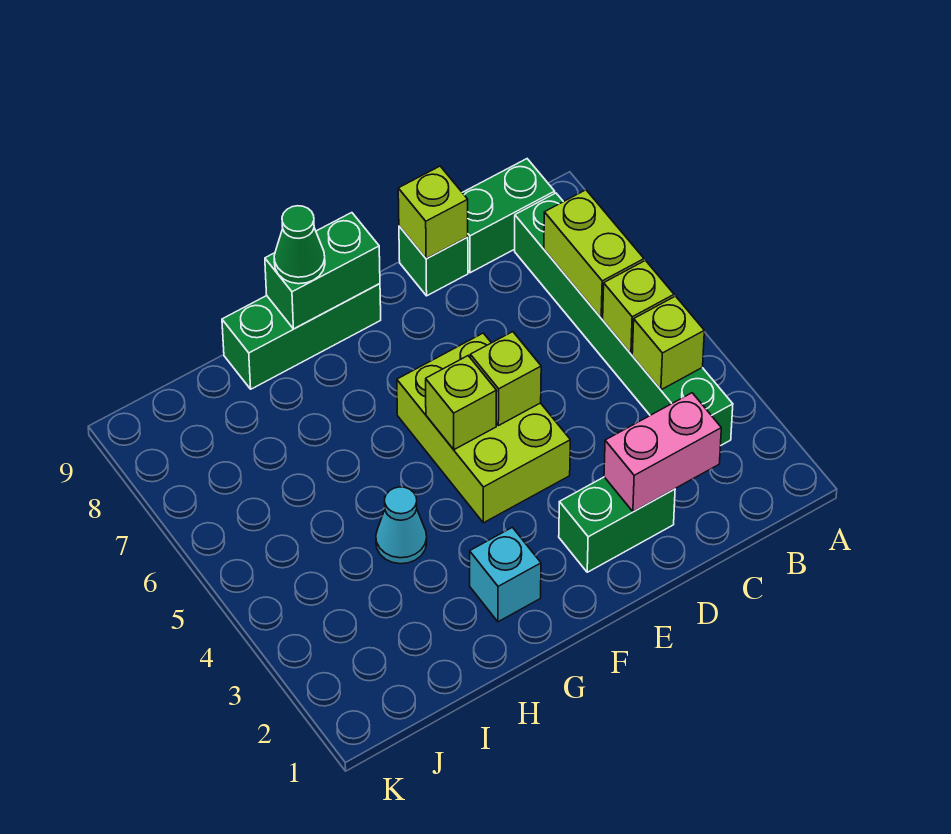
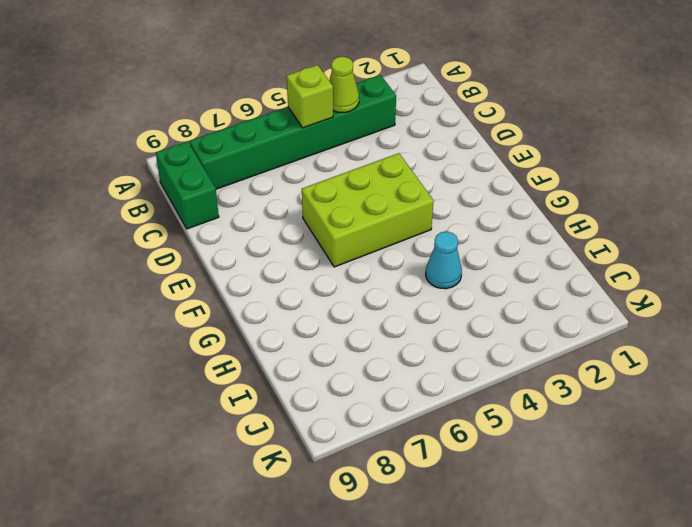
lime 1x1 cone [329,57,359,112] -> lime 1x1 brick [632,296,704,390]
none -> green 1x2 brick [559,477,675,572]
none -> green 1x1 brick [399,226,468,296]
none -> green 1x3 brick [222,284,381,389]

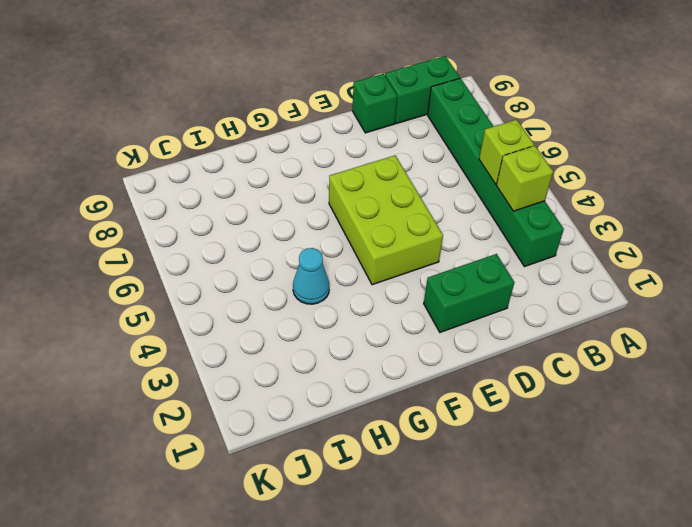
none -> green 1x3 brick [222,284,381,389]
none -> cyan 1x1 brick [470,527,541,622]
none -> lime 1x2 brick [544,190,644,318]

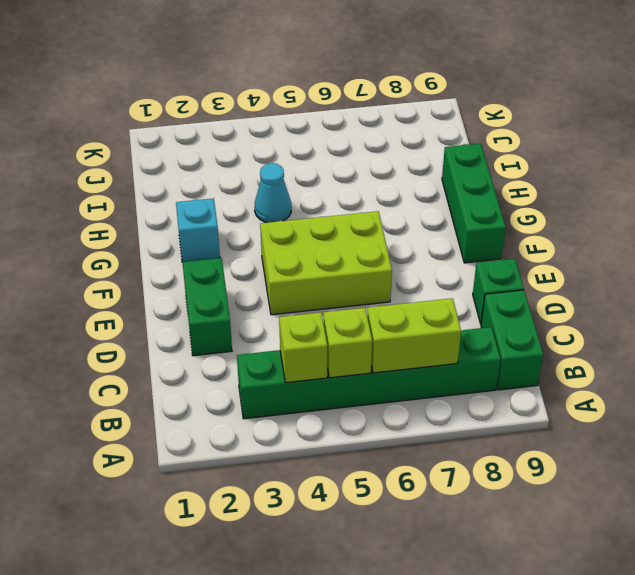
none -> pink 1x2 brick [604,393,721,512]
none -> lime 1x1 brick [398,166,468,259]
none -> lime 1x1 brick [470,332,541,426]

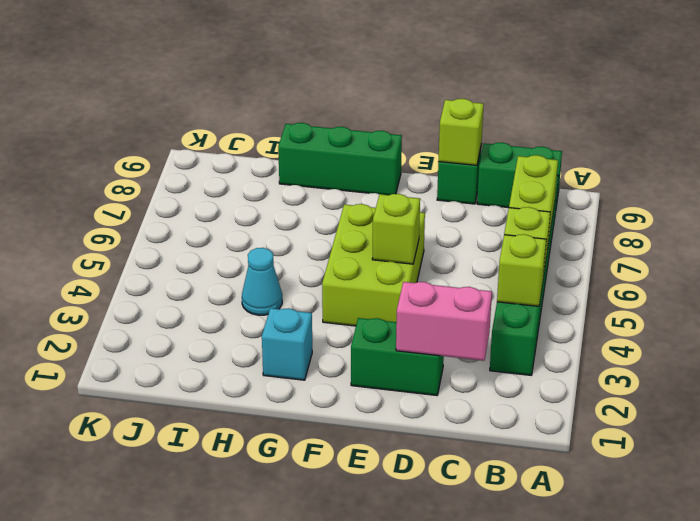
none -> lime 1x1 brick [426,356,497,450]
none -> green 1x2 brick [265,213,380,329]
none -> green 1x1 cone [274,206,325,284]

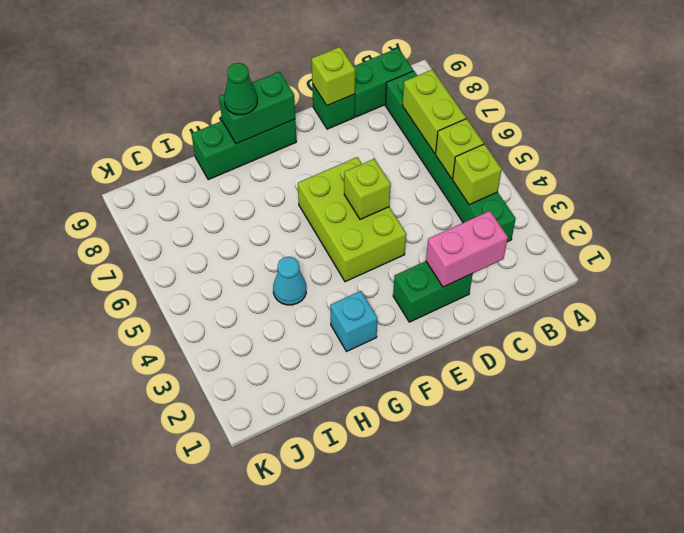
none -> lime 1x1 brick [426,356,497,450]

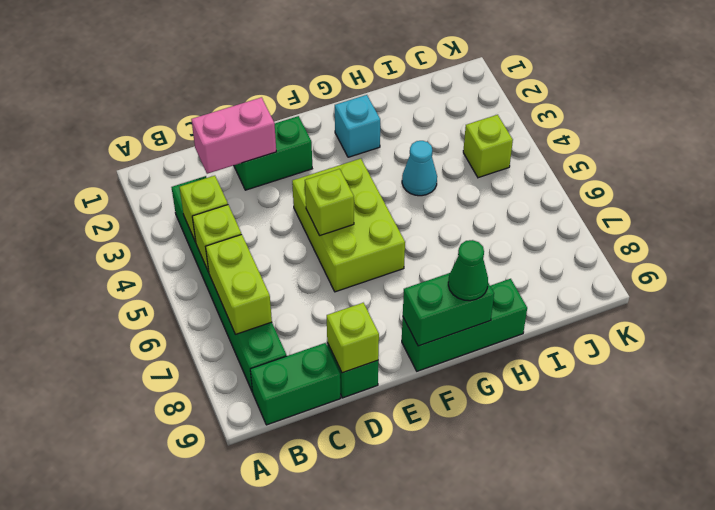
lime 1x1 brick [463,115,513,178] -> lime 1x1 brick moved to [426,356,497,450]

